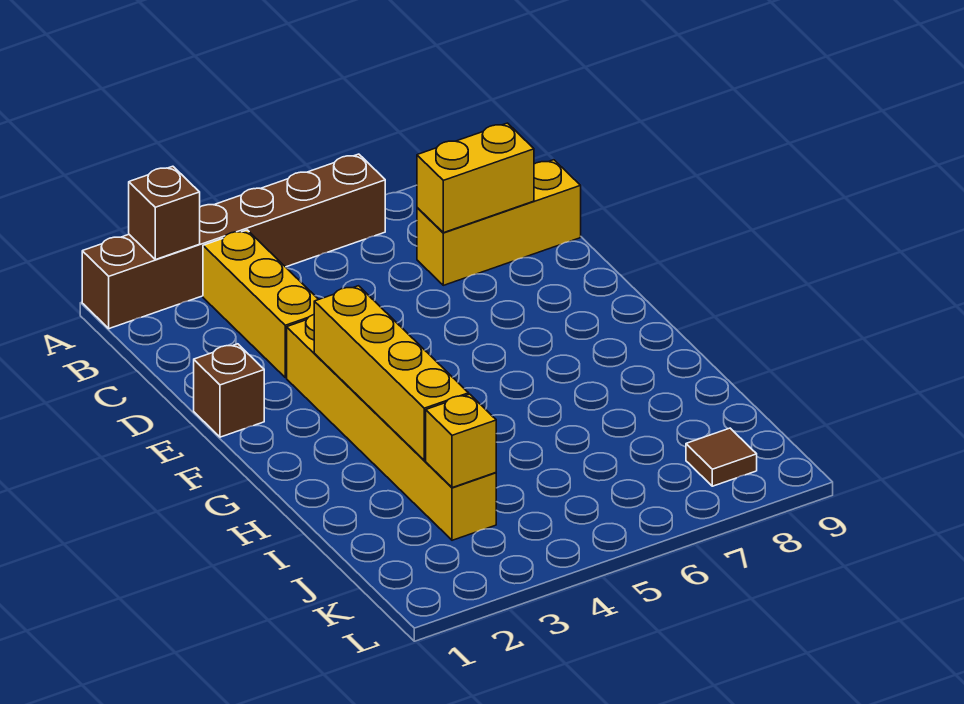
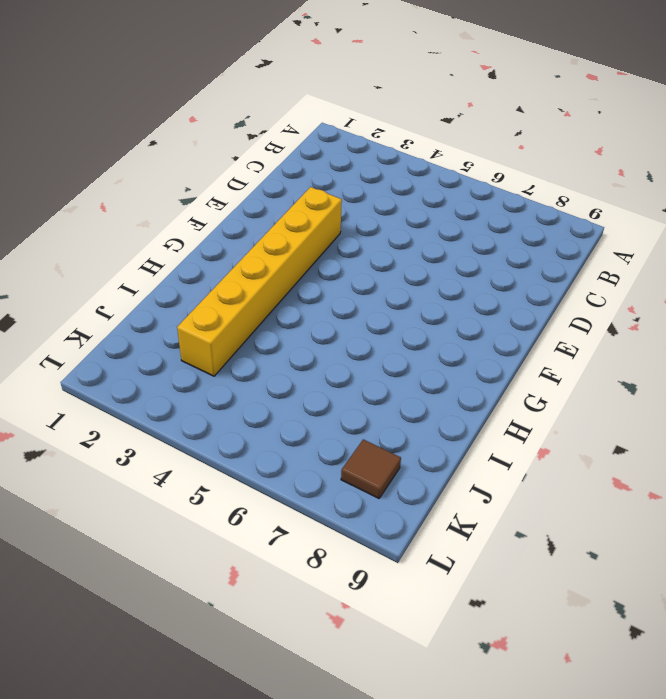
none -> brown 1x6 brick [82,154,385,329]
none -> yellow 1x3 brick [203,230,319,377]

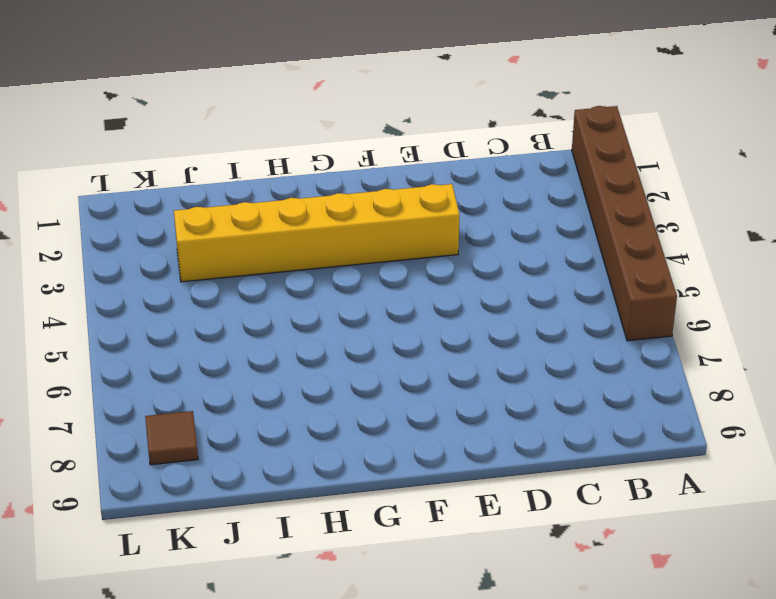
none -> yellow 1x3 brick [203,230,319,377]
none -> yellow 1x3 brick [417,160,581,285]

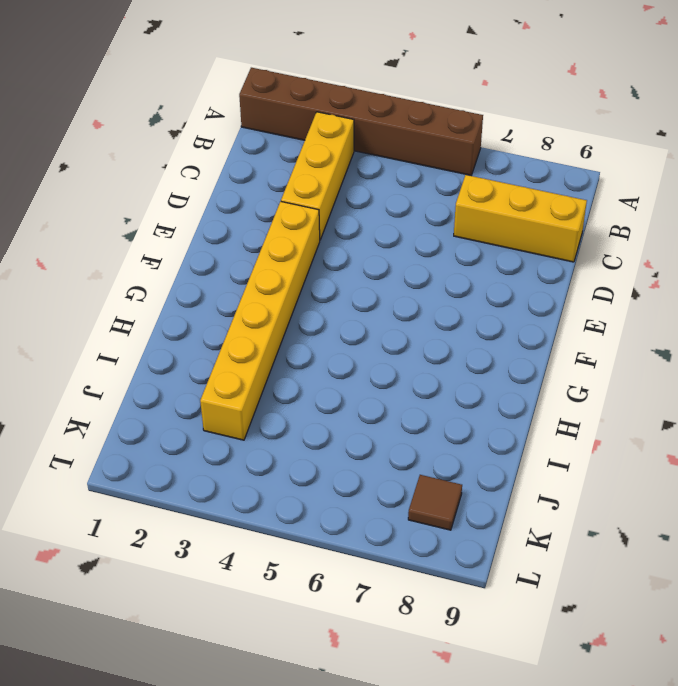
none -> brown 1x1 brick [194,344,264,437]
none -> brown 1x1 brick [129,166,200,260]

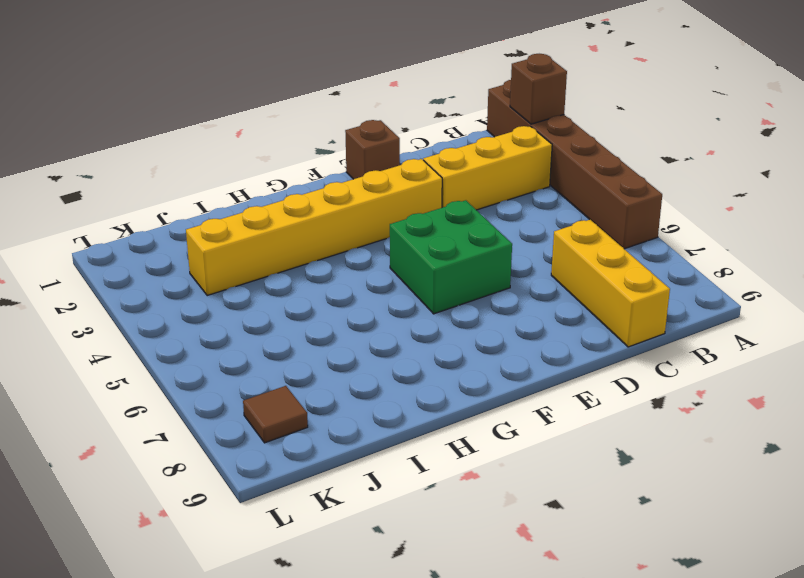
green 2x2 brick [390,200,512,314] -> none
none -> yellow 1x2 brick [417,123,534,233]
none -> yellow 1x4 brick [314,286,469,460]

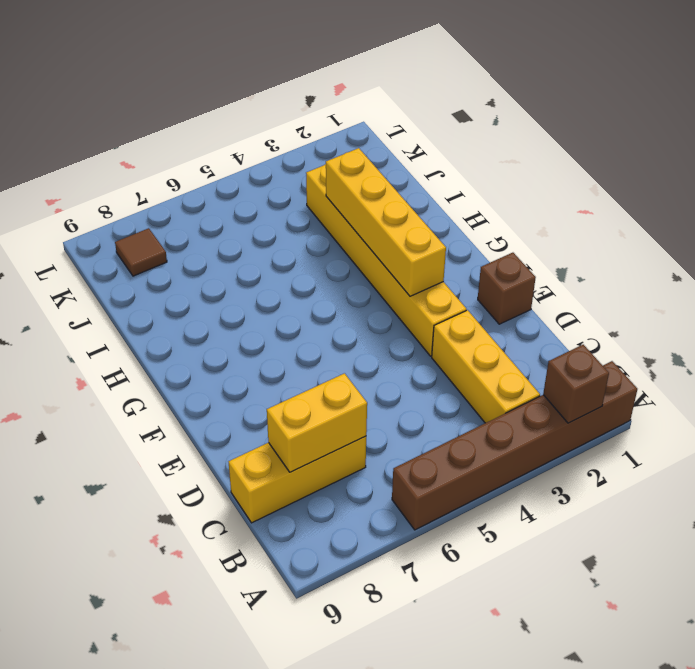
none -> yellow 1x1 brick [426,394,496,488]

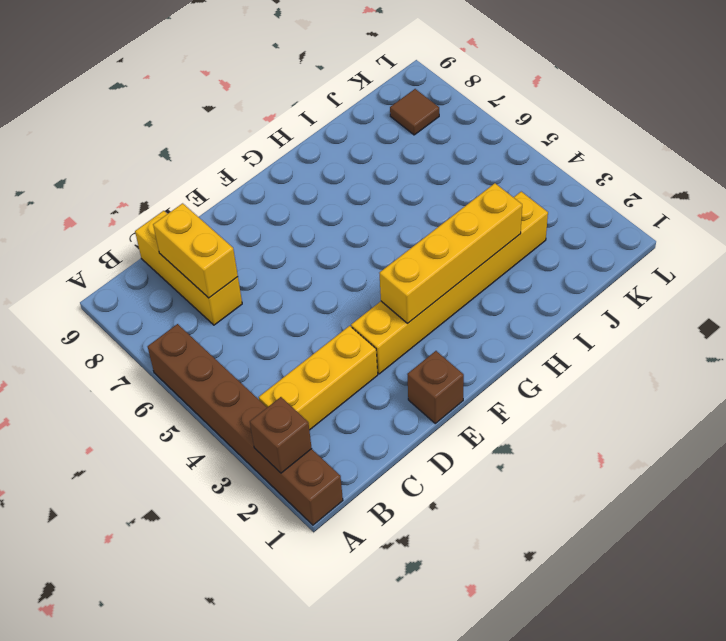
none -> yellow 1x1 brick [426,394,496,488]

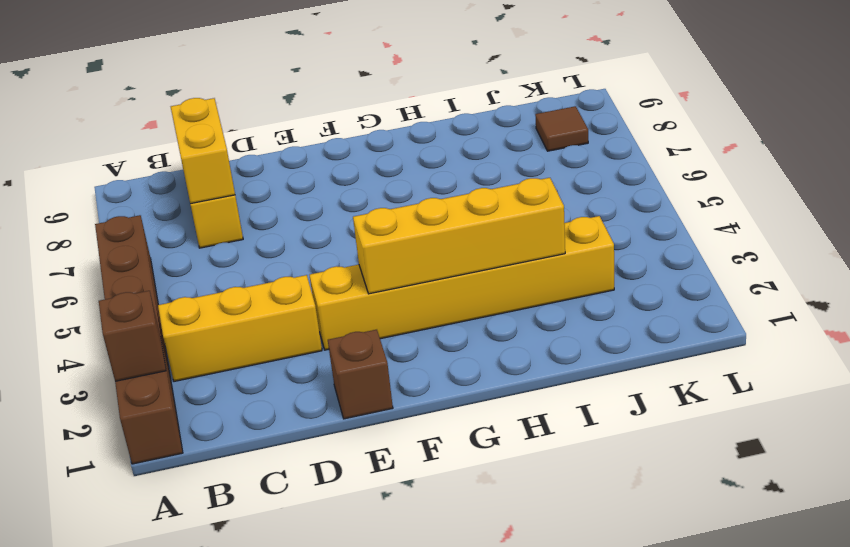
none -> yellow 1x1 brick [426,394,496,488]

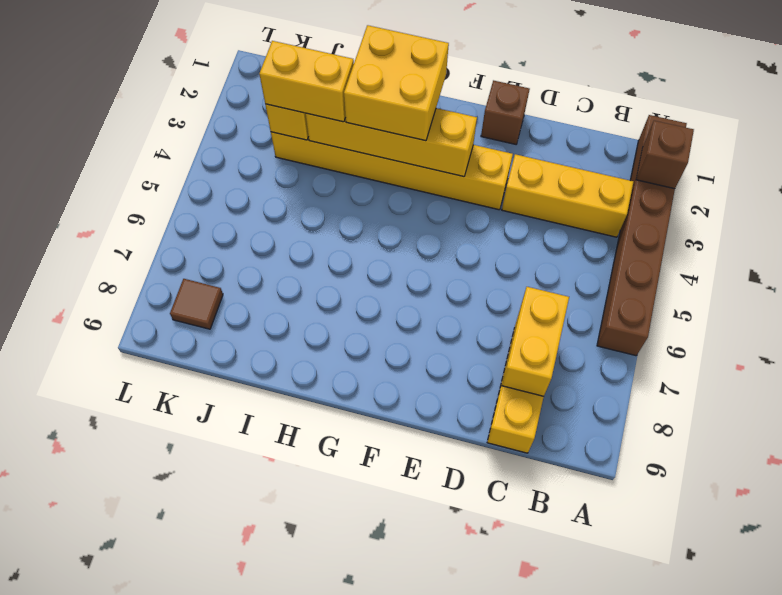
yellow 2x2 brick [344,25,449,141] -> none
yellow 1x2 brick [259,41,354,122] -> none

